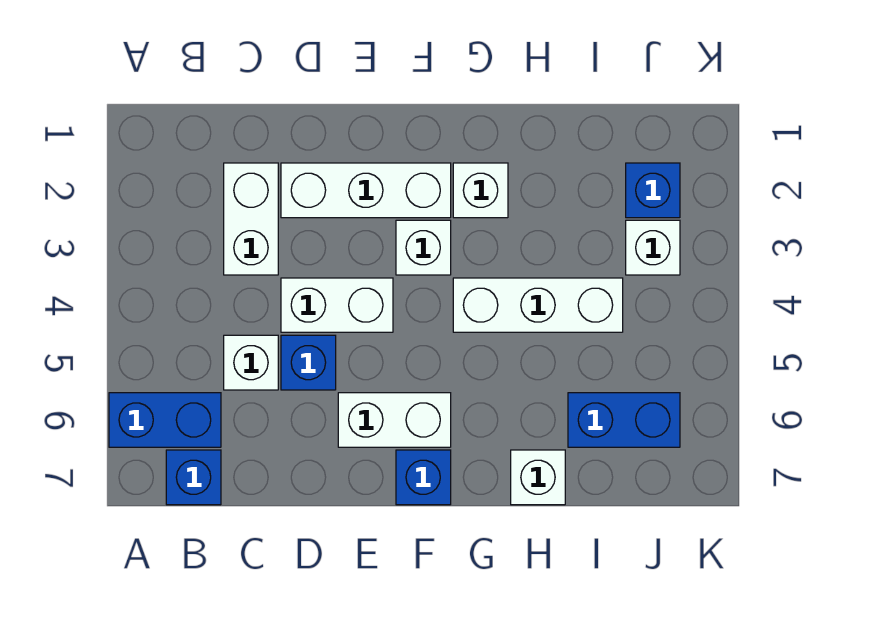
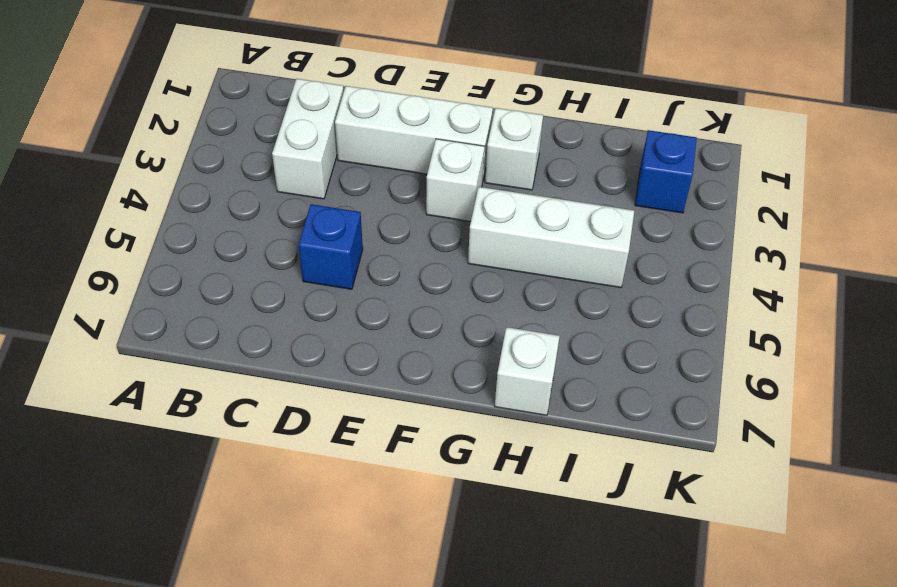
none -> blue 1x2 brick [109,393,221,447]
none -> blue 1x1 brick [166,450,221,505]
none -> white 1x1 brick [224,335,278,390]

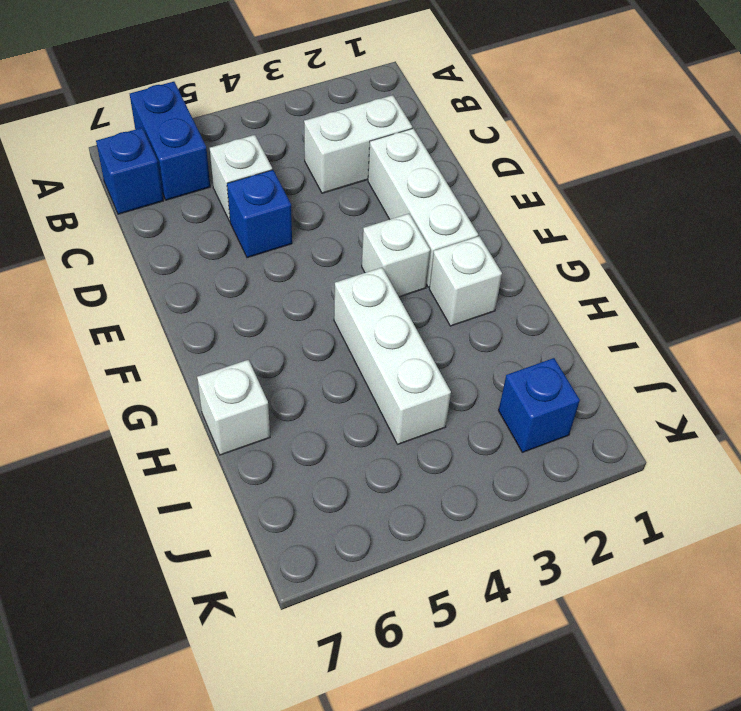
none -> white 1x2 brick [281,278,393,332]
none -> white 1x2 brick [338,393,451,447]
none -> blue 1x1 brick [396,450,451,505]

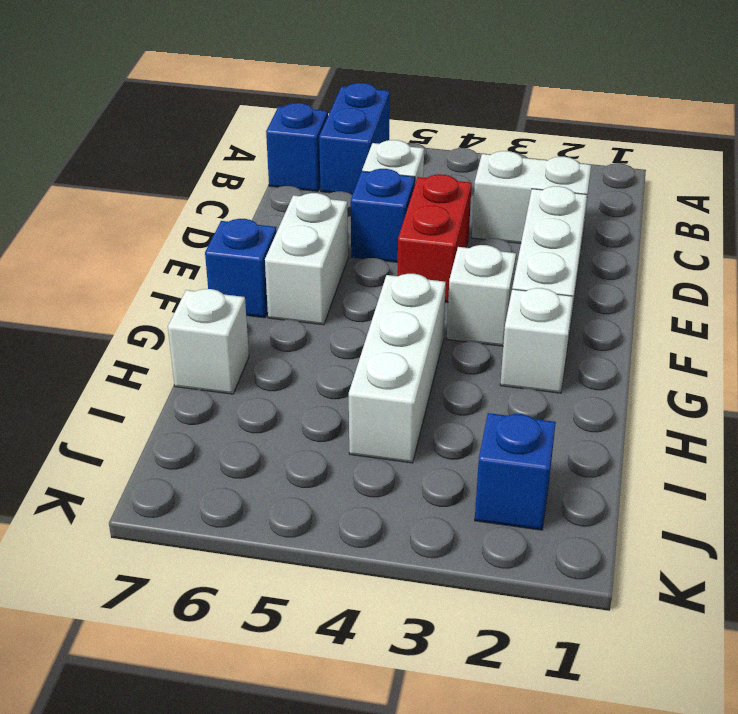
red 1x2 brick [397,174,472,303] -> white 1x2 brick [281,278,393,332]
none -> blue 1x2 brick [568,393,680,447]
none -> white 1x1 brick [626,220,680,275]

